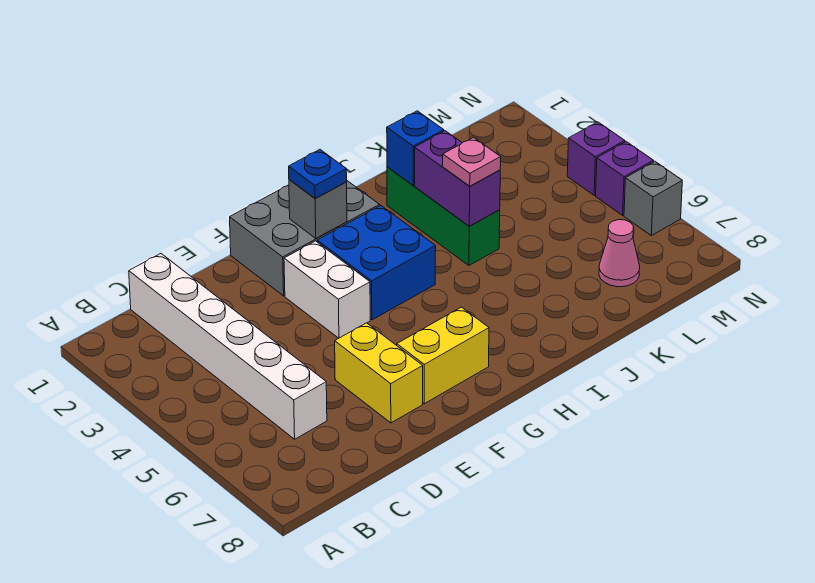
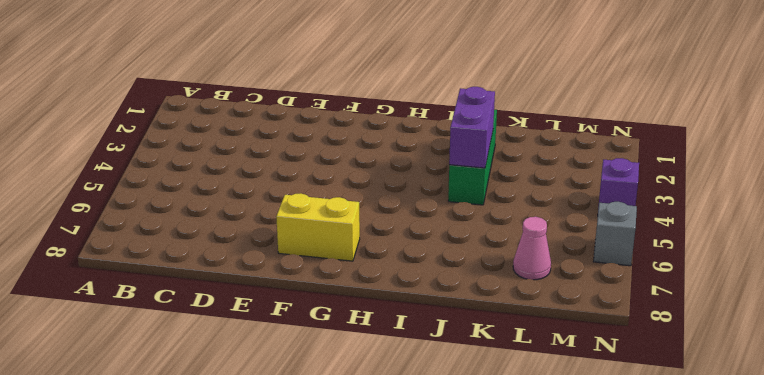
none -> white 1x6 brick [129,254,327,439]
none -> yellow 1x2 brick [335,323,423,423]
none -> grey 2x3 brick [230,181,380,296]

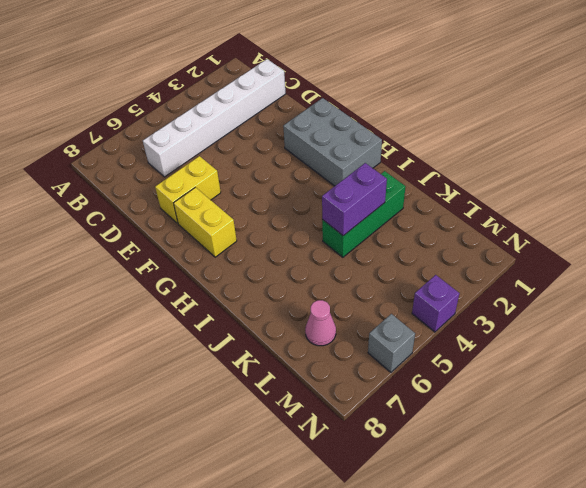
none -> white 1x2 brick [284,241,370,338]
none -> blue 2x2 brick [317,206,436,320]
none -> purple 1x1 brick [596,142,654,215]

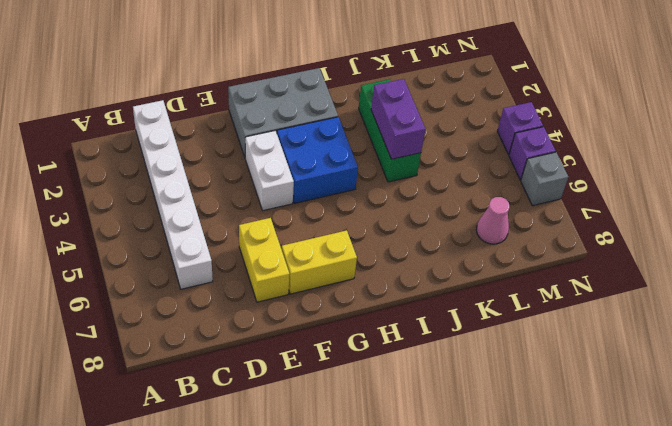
none -> grey 1x1 brick [289,180,347,238]
none -> blue 1x1 brick [387,111,444,185]
none -> blue 1x1 plate [289,150,347,199]

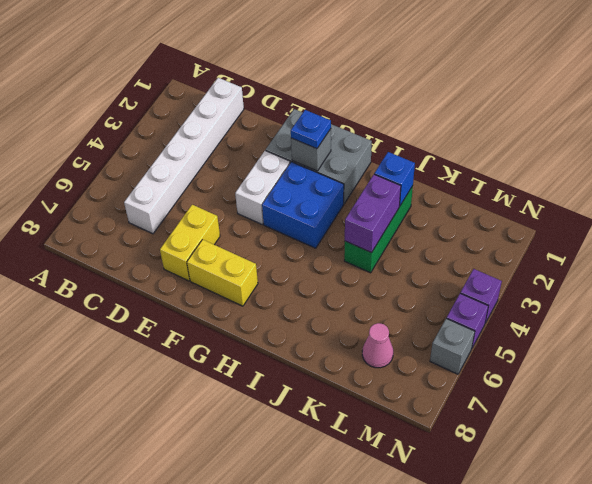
none -> pink 1x1 plate [443,137,501,186]

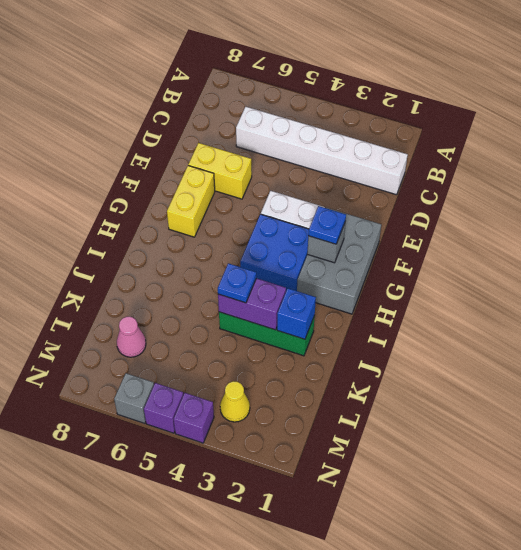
blue 1x1 plate [218,263,256,303] -> pink 1x1 plate [443,137,501,186]
yellow 1x1 cone [220,381,250,422] -> none

